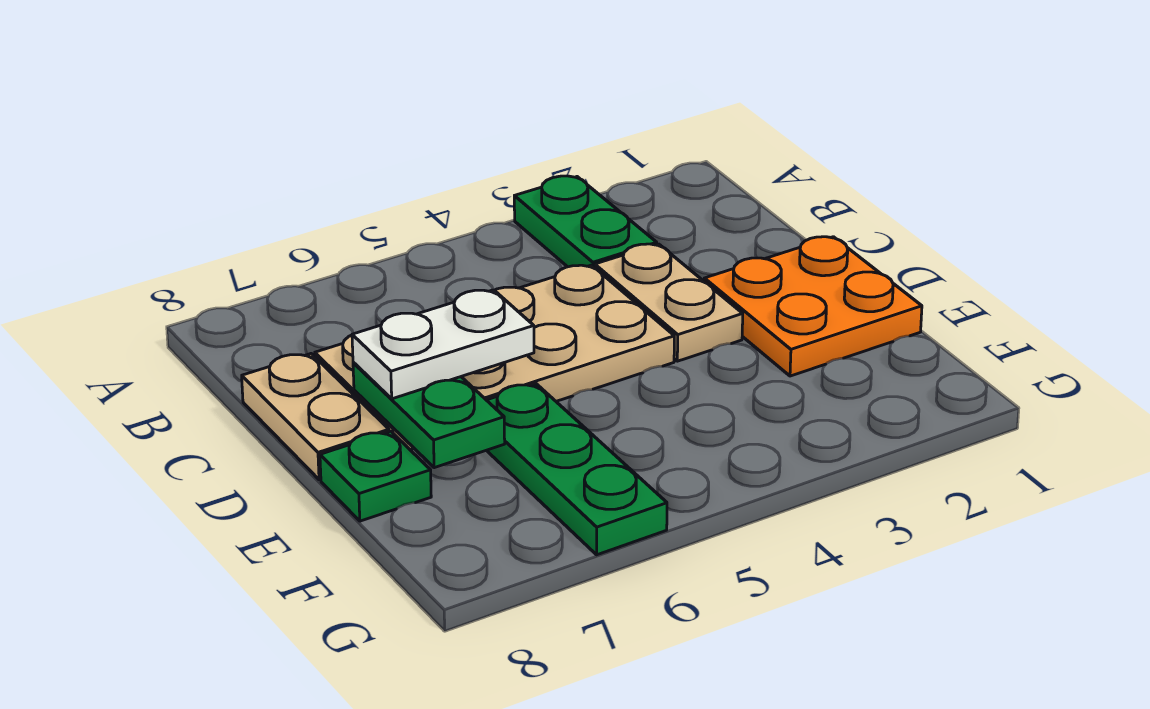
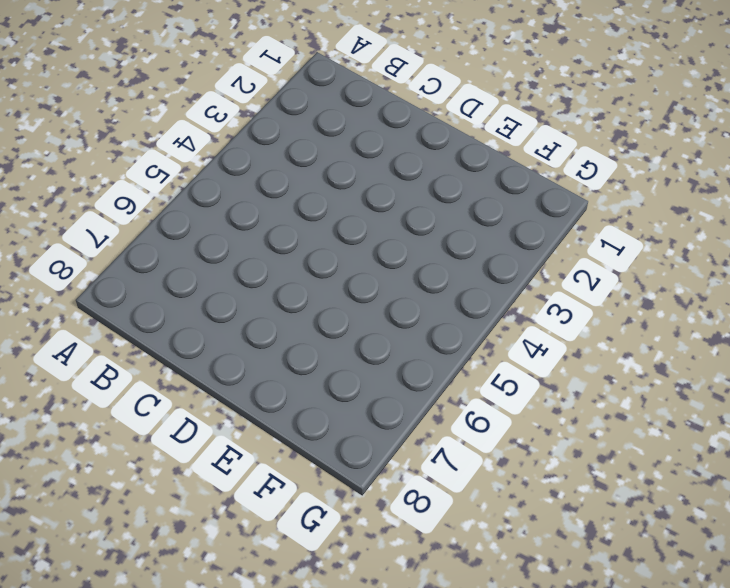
none -> green 1x2 plate [514,176,657,268]
none -> tan 1x2 plate [595,244,743,361]

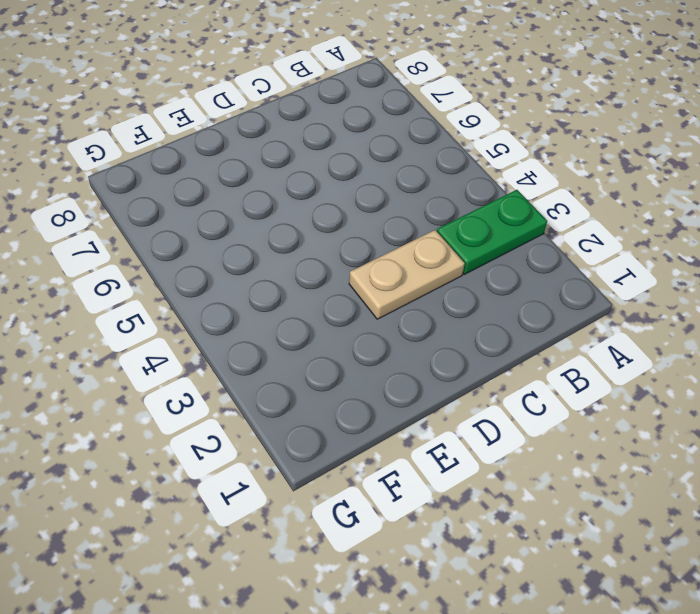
none -> tan 2x4 plate [315,265,674,450]
none -> tan 1x2 plate [242,354,389,480]

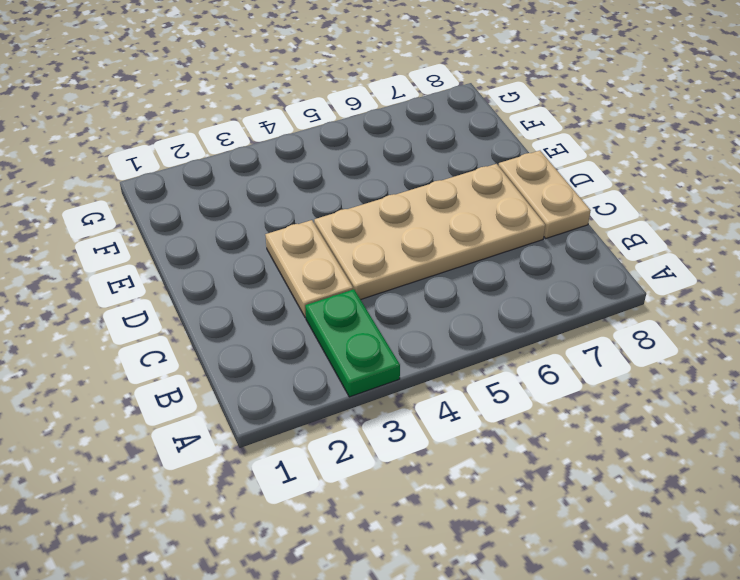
none -> orange 2x2 plate [704,237,922,376]
none -> green 1x3 plate [487,384,667,555]

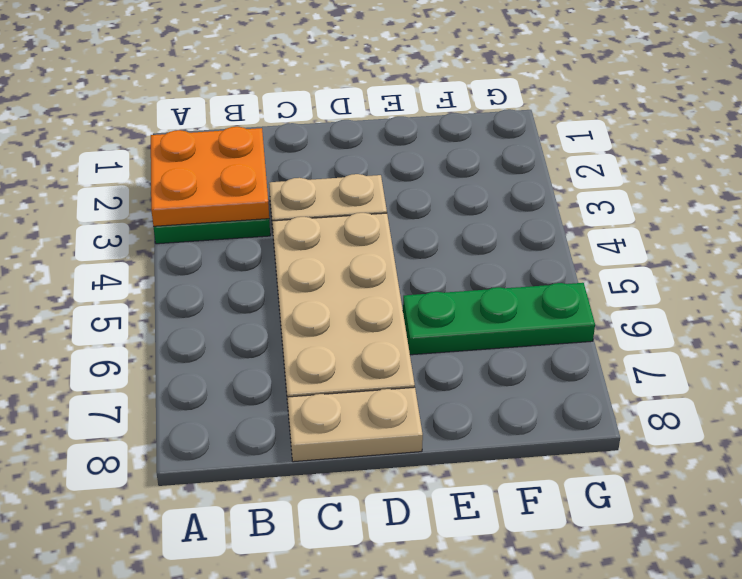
orange 2x2 plate [151,127,269,226] -> orange 2x2 plate moved to [704,237,922,376]
none -> green 1x1 plate [320,431,431,521]
none -> green 1x2 plate [353,362,505,468]

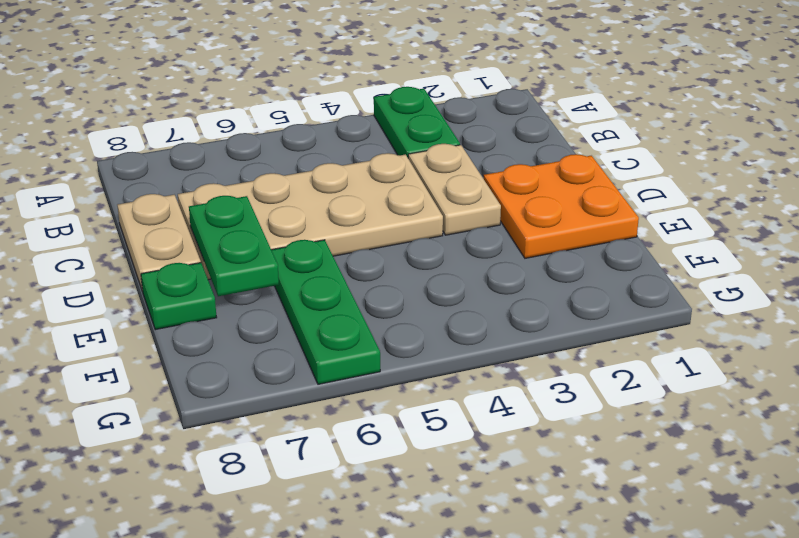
none -> white 1x2 plate [352,290,534,399]

